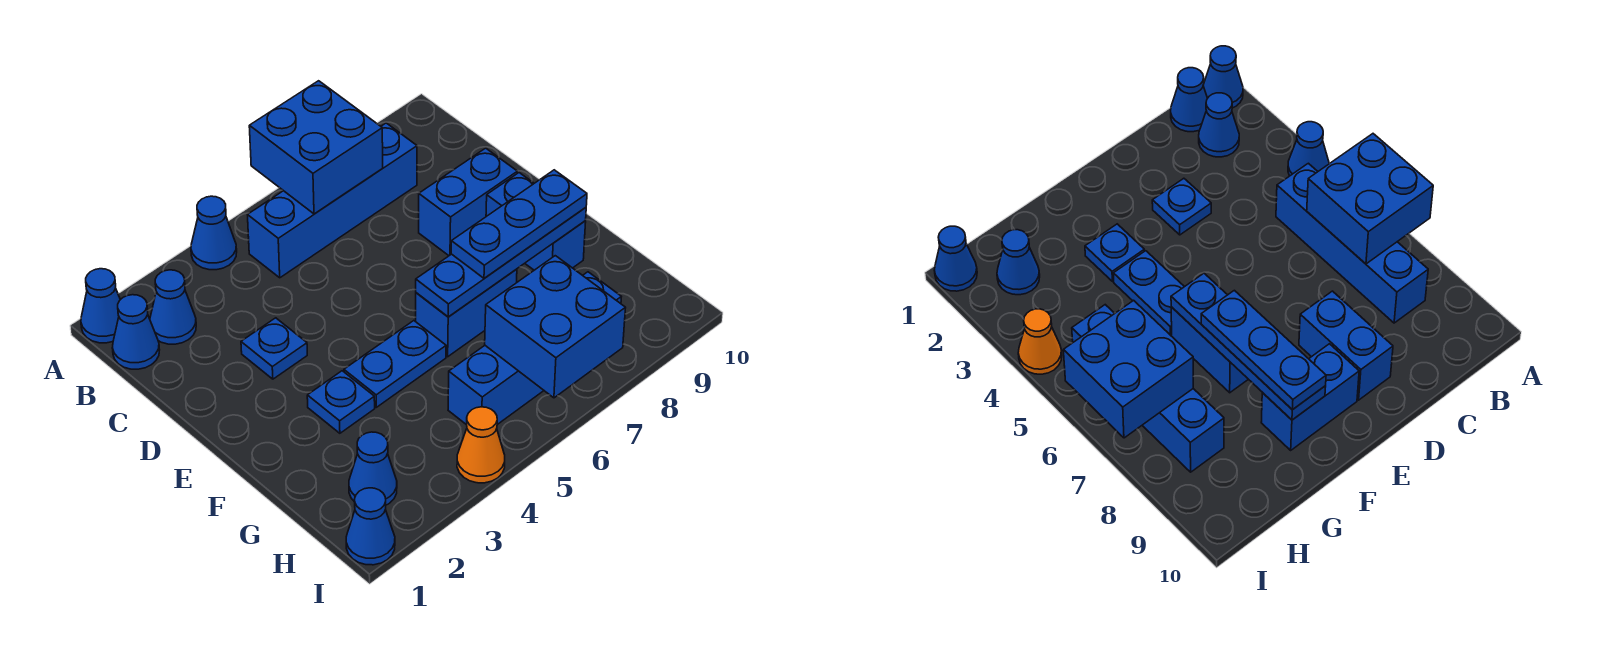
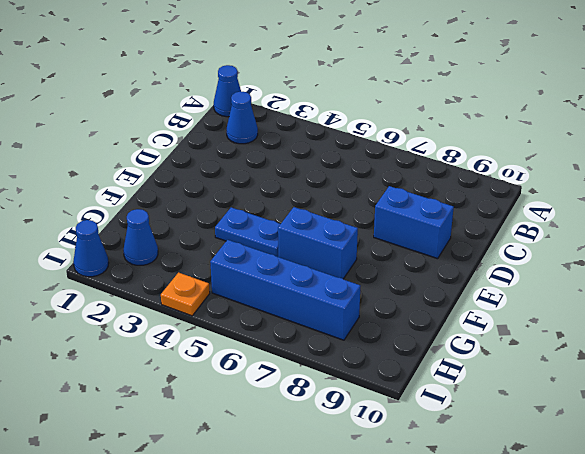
orange 1x1 plate [161,273,210,316] -> orange 1x1 cone [457,407,505,483]
none -> blue 1x1 cone [191,196,237,270]
none -> blue 1x1 cone [112,295,160,369]
none -> blue 1x4 brick [248,123,417,278]

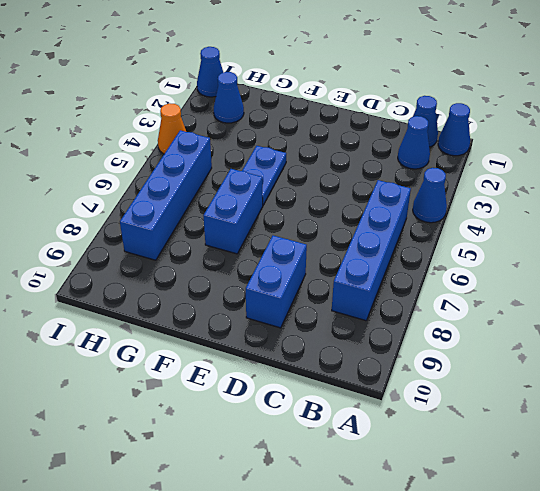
none -> blue 1x1 plate [241,318,307,379]
none -> blue 1x2 brick [486,173,586,270]
none -> blue 1x1 plate [307,371,375,433]

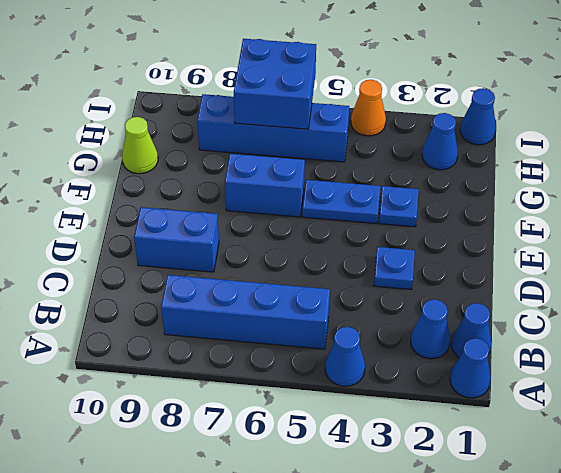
lime 1x1 cone [122,117,158,174] -> none
none -> blue 1x2 brick [486,173,586,270]
none -> blue 2x2 brick [249,81,383,214]
none -> blue 1x4 plate [416,208,586,317]

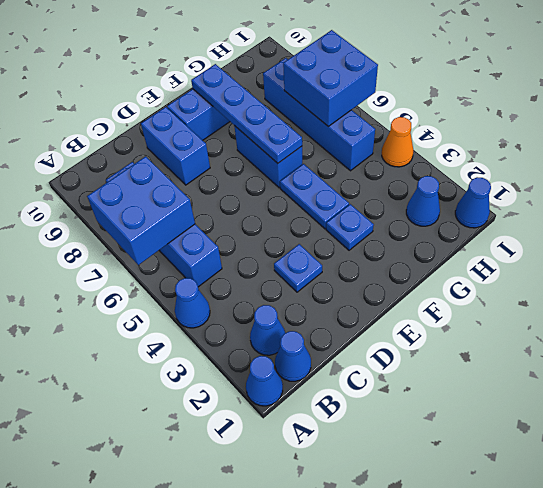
none -> blue 1x3 plate [451,170,587,278]

